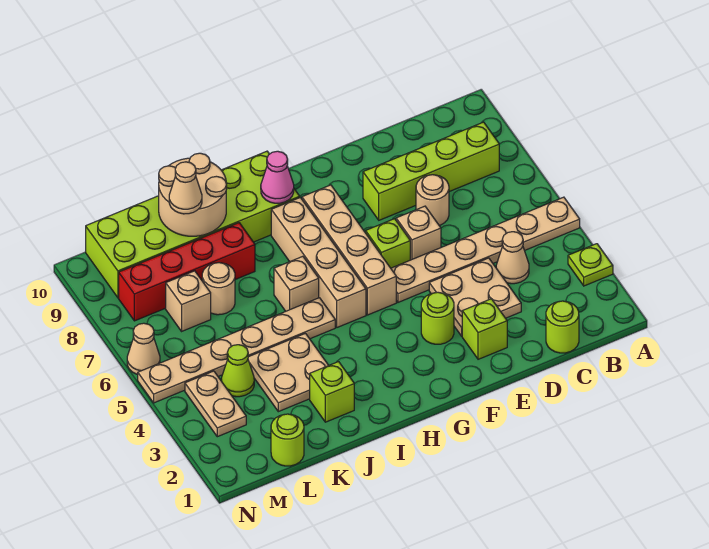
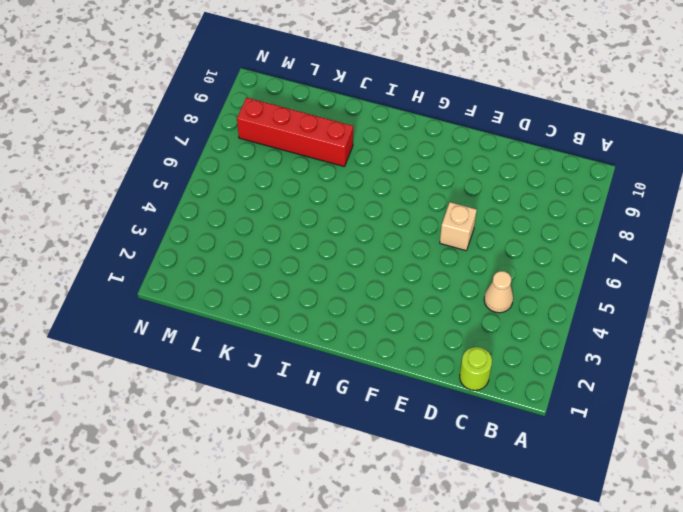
none -> lime 1x1 plate [568,244,613,286]
none -> tan 1x6 plate [391,197,580,302]
none -> lime 1x4 brick [363,122,499,220]

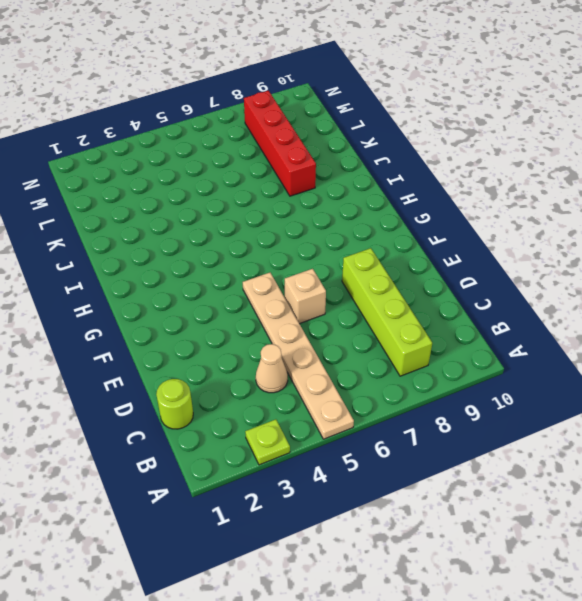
none -> tan 2x2 plate [429,258,521,336]
none -> tan 1x1 round brick [416,175,449,225]
none -> lime 1x1 brick [462,299,507,359]

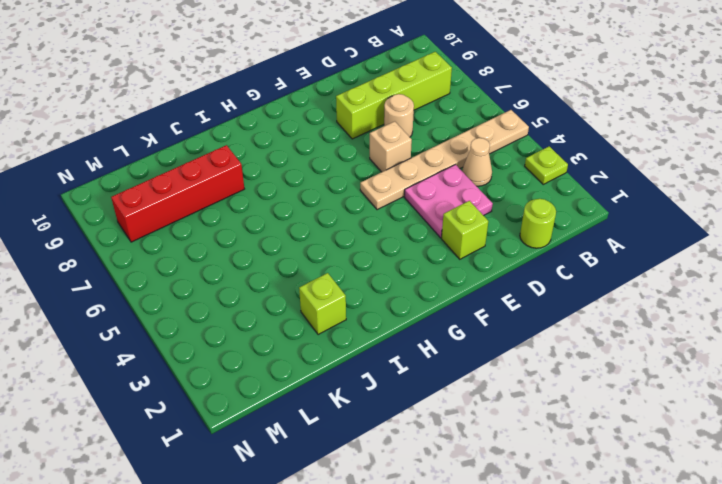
pink 2x2 plate [404,165,493,238] -> tan 2x2 plate [429,258,521,336]
none -> lime 1x1 round brick [421,292,454,344]
none -> lime 1x1 brick [366,219,410,268]
none -> tan 1x4 brick [302,185,396,315]

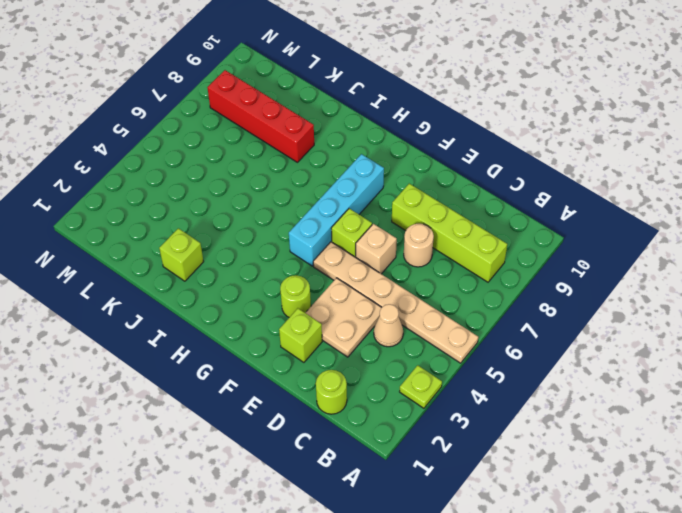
cyan 1x4 brick [289,154,384,266] -> tan 1x4 brick [302,185,396,315]
none -> tan 1x4 brick [271,198,366,327]
none -> lime 2x6 brick [86,151,300,298]
none -> tan 1x6 plate [138,298,335,403]

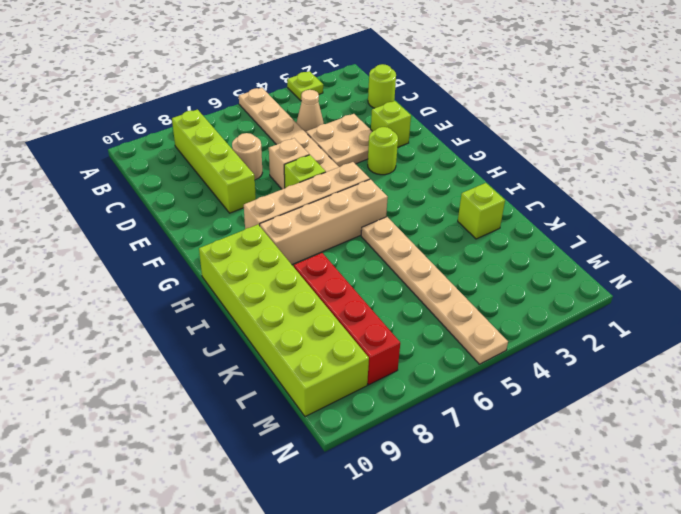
none -> tan 1x1 brick [274,256,319,311]
none -> tan 2x2 plate [248,333,329,412]
none -> tan 1x1 round brick [202,263,235,315]

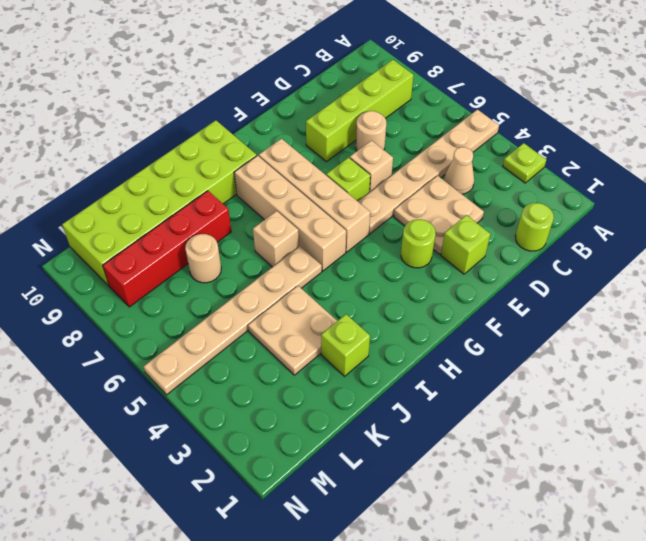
none -> lime 1x1 round brick [271,414,304,466]
none -> lime 1x1 cone [221,345,254,397]
none -> tan 1x1 brick [166,271,211,331]

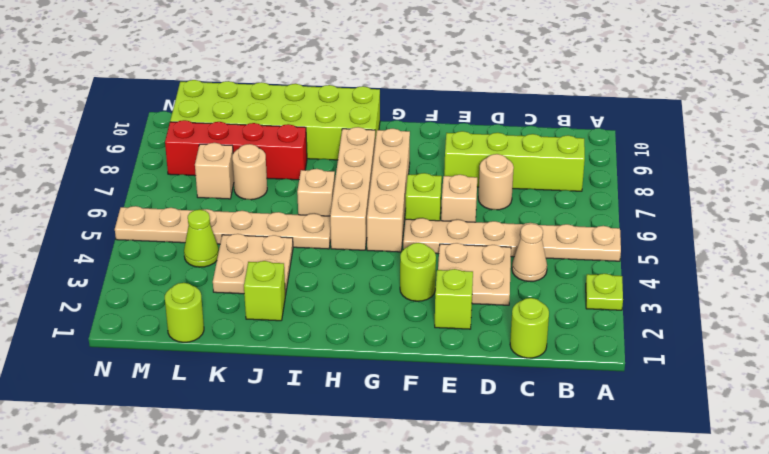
none -> tan 1x2 plate [185,371,246,437]
none -> tan 1x1 cone [127,323,160,374]
none -> pink 1x1 cone [261,151,294,203]

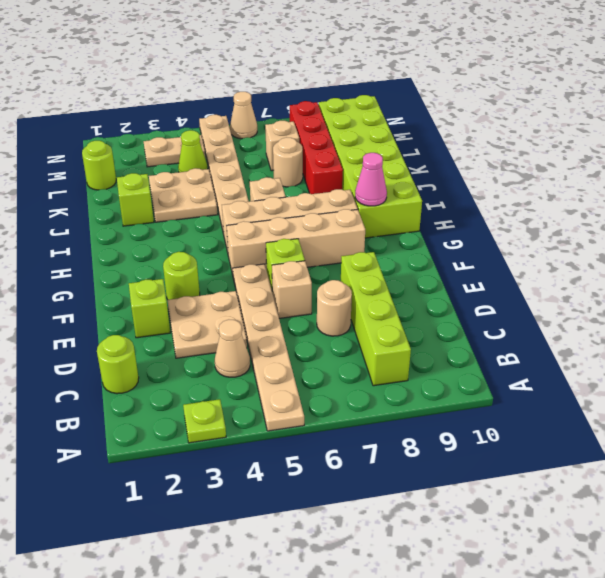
none -> tan 2x2 round brick [159,153,227,236]
none -> tan 1x1 cone [169,162,202,214]

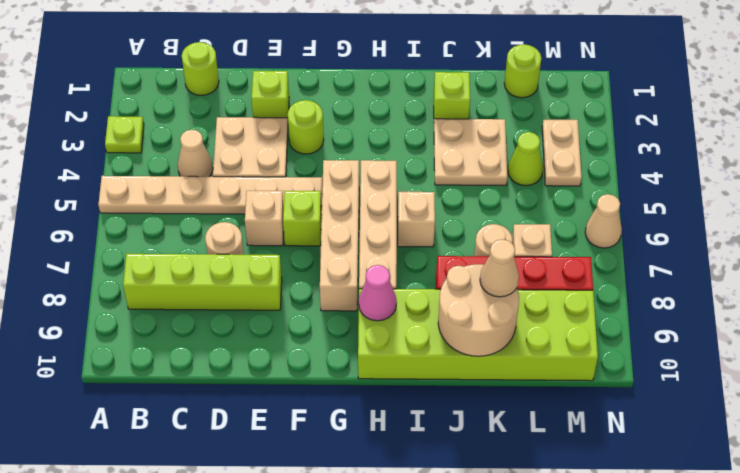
none -> tan 1x6 plate [138,298,335,403]

